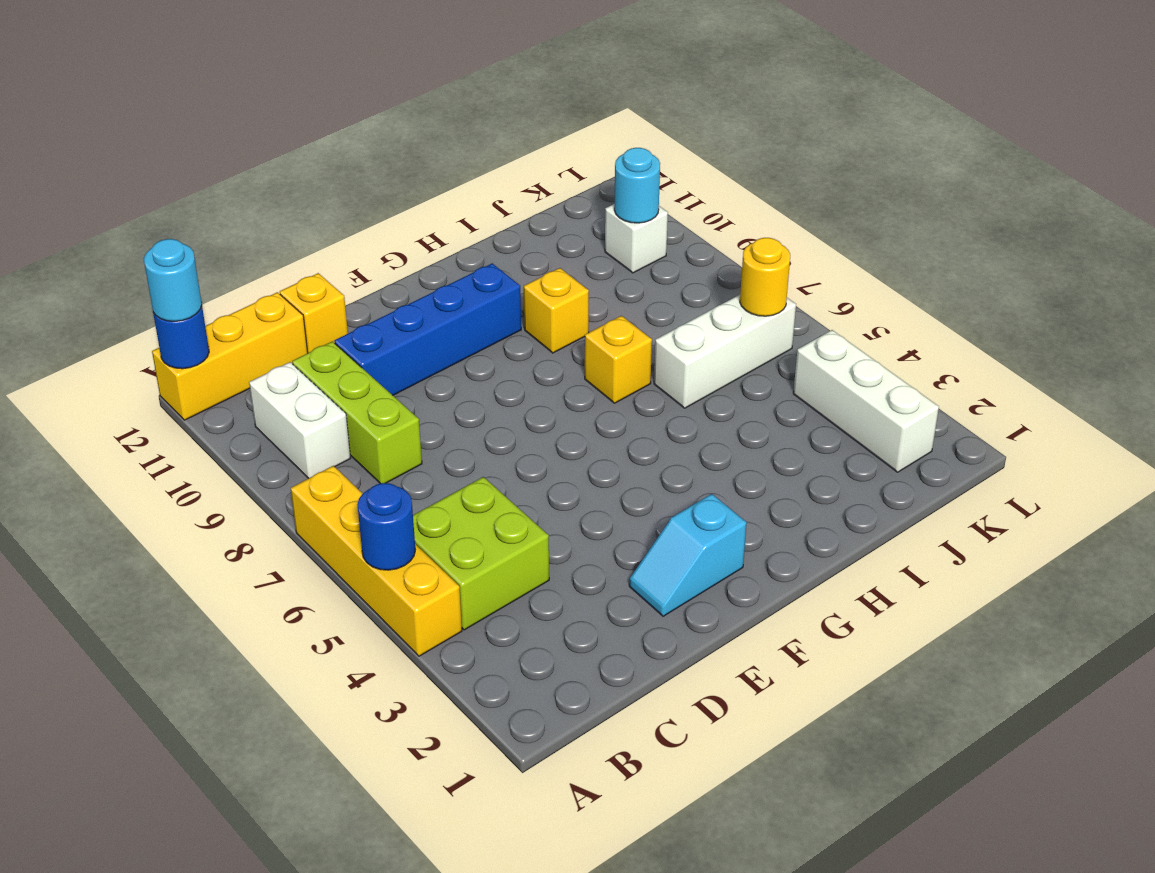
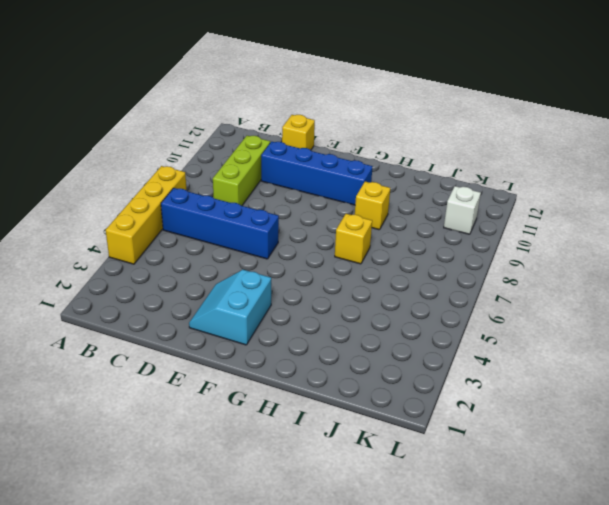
blue 1x4 brick [161,188,279,259] -> none
cyan 2x2 slope [189,270,271,345] -> cyan 1x2 slope [629,494,747,616]
none -> yellow 1x3 brick [152,292,308,420]
none -> lime 2x2 brick [413,477,549,630]
none -> white 1x2 brick [249,362,351,478]

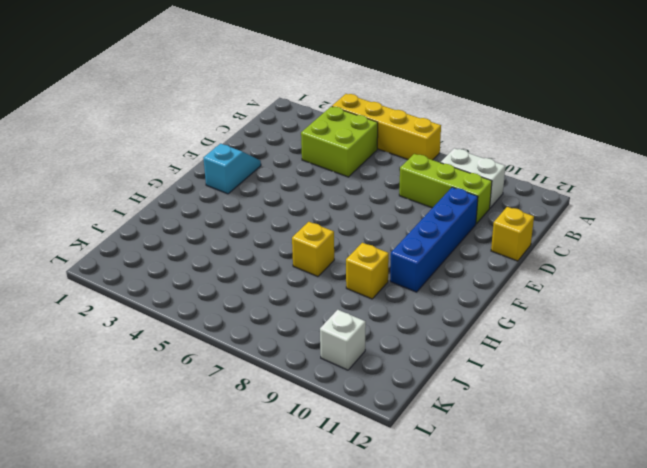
none -> yellow 1x3 brick [152,292,308,420]
none -> white 1x3 brick [654,295,796,408]
none -> white 1x3 brick [793,330,939,472]

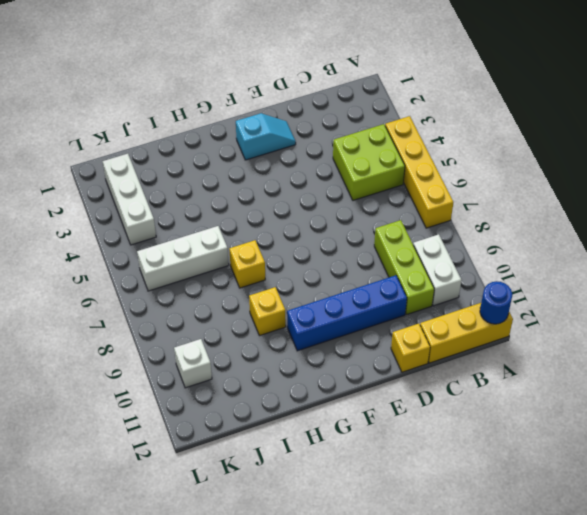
none -> blue 1x1 round brick [357,483,415,570]
none -> yellow 1x1 round brick [740,238,790,316]
none -> cyan 1x1 round brick [614,148,660,223]

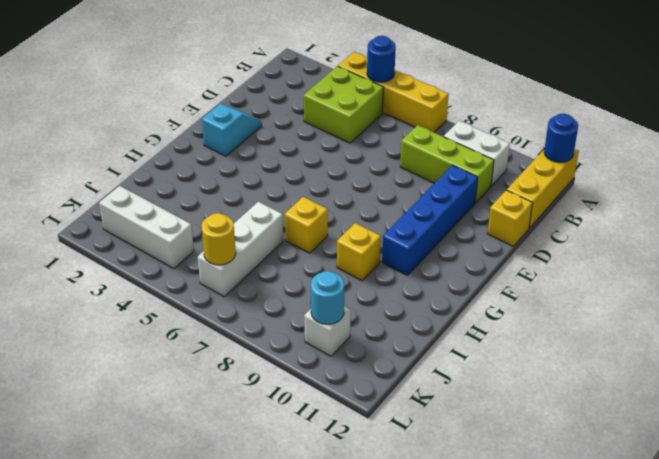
none -> cyan 1x1 round brick [144,239,202,321]

